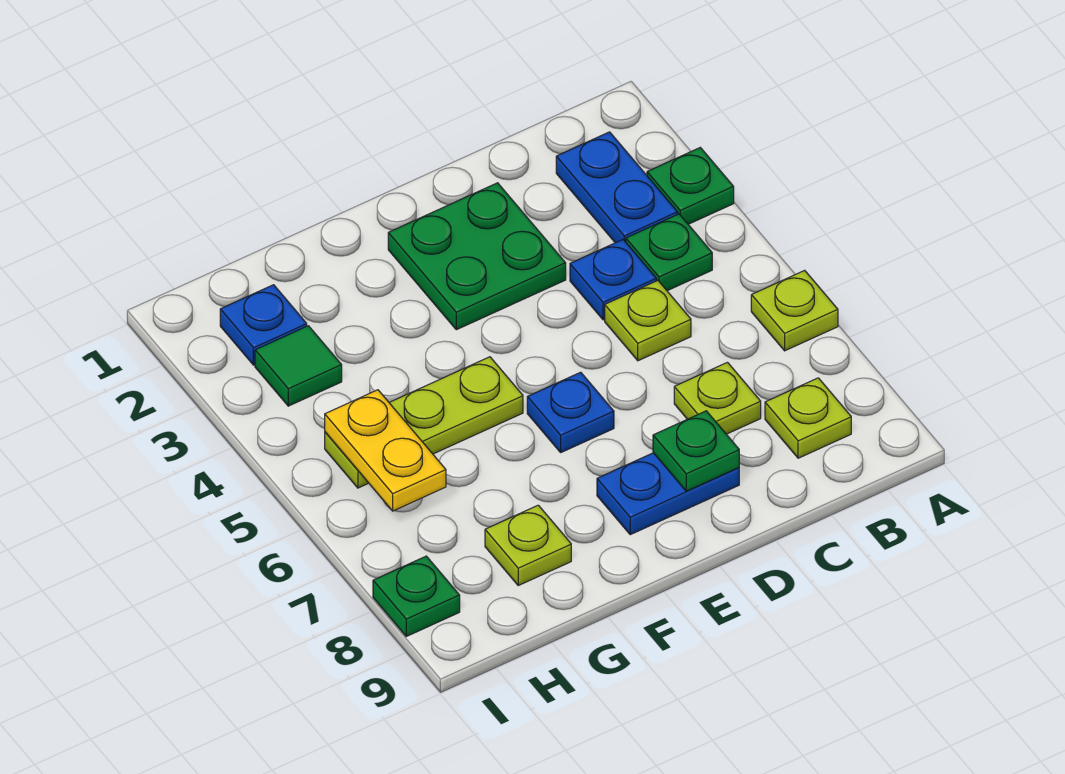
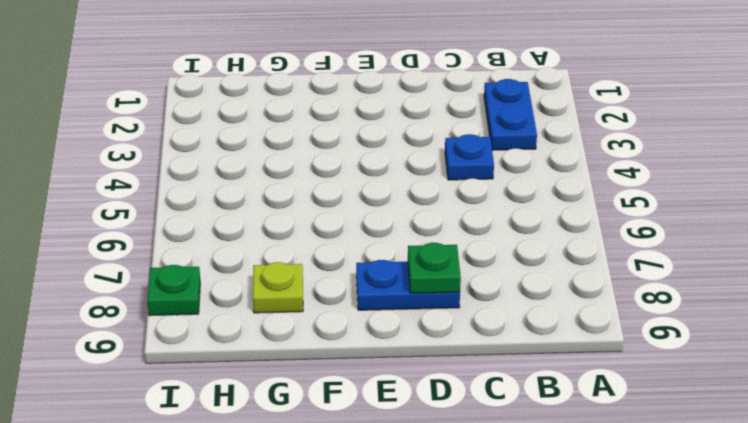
none -> green 1x1 plate [647,148,734,224]
none -> lime 1x1 plate [751,270,838,351]
none -> green 1x1 plate [626,214,712,291]

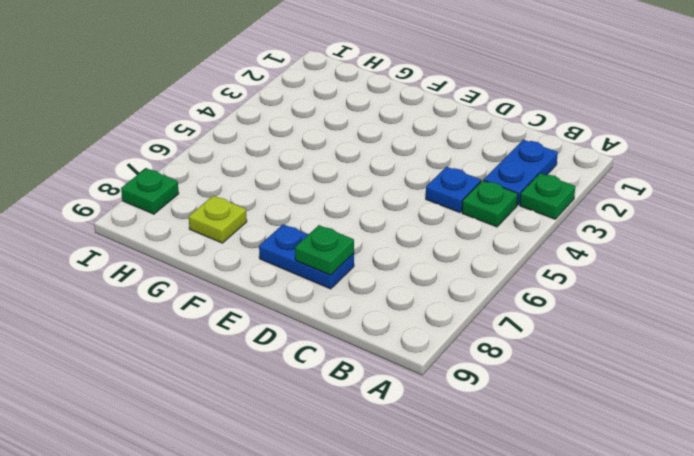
none -> lime 1x1 plate [751,270,838,351]
none -> lime 1x1 plate [765,378,851,458]
none -> lime 1x1 plate [605,280,691,361]

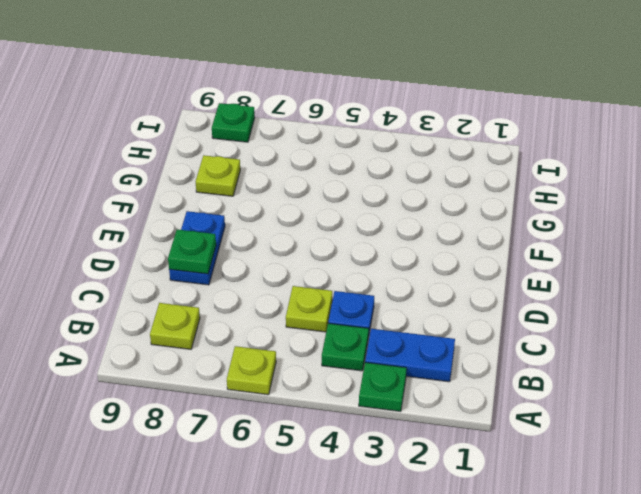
none -> lime 1x1 plate [674,362,761,434]
none -> green 2x2 plate [388,183,566,330]
none -> blue 1x1 plate [527,372,614,452]

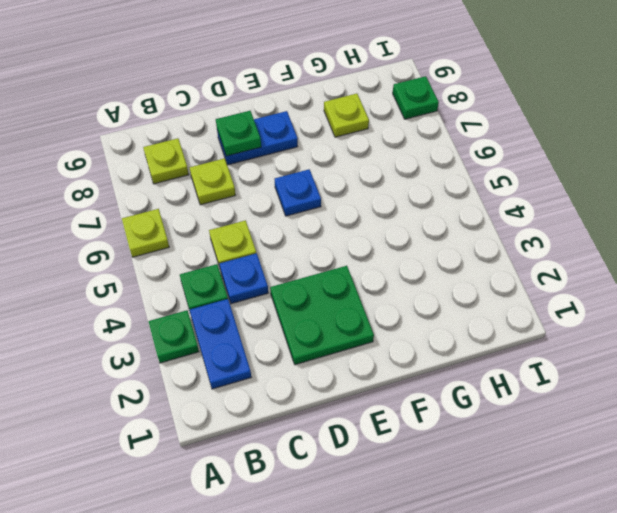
none -> lime 1x3 plate [325,357,523,488]
none -> blue 1x1 plate [220,285,307,365]
none -> green 1x1 tile [255,326,342,406]

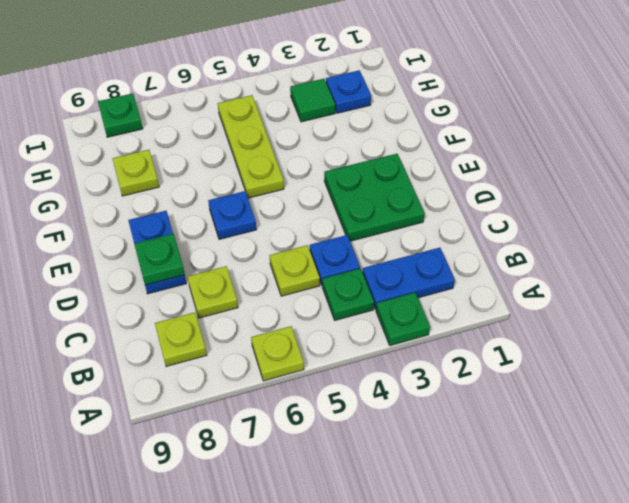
none -> yellow 1x2 plate [325,390,446,511]

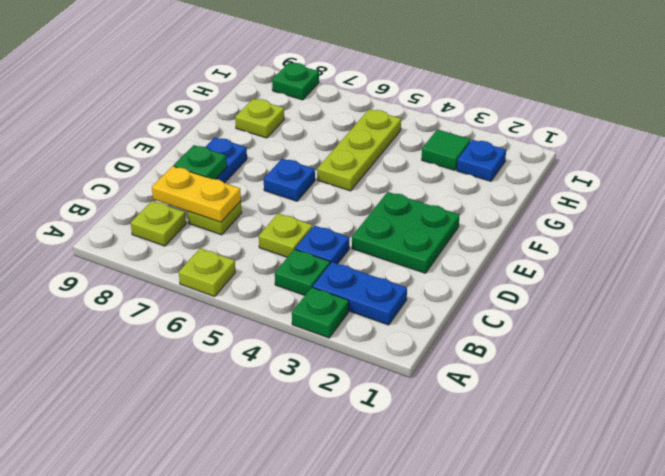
yellow 1x2 plate [152,166,241,222] -> yellow 1x2 plate moved to [325,390,446,511]

